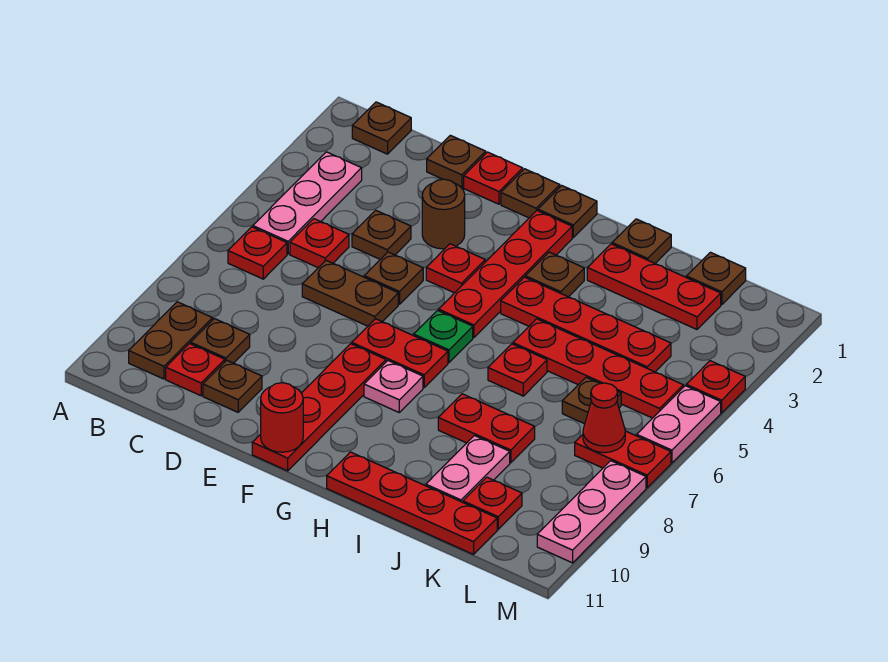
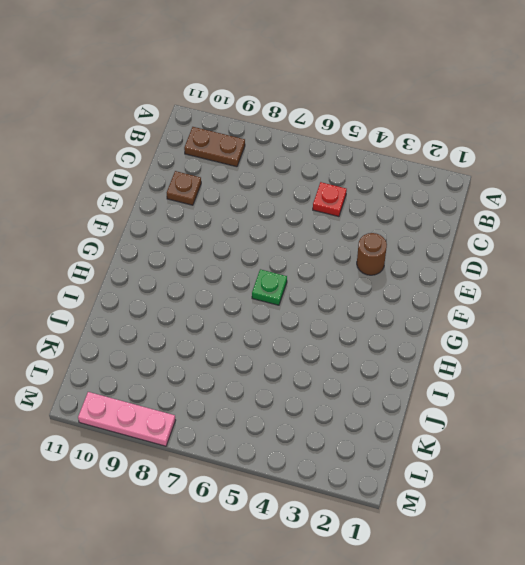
none -> brown 1x1 plate [352,102,411,154]
none -> pink 1x3 plate [253,152,362,254]
none -> red 1x1 plate [228,227,287,279]
none -> brown 1x1 plate [191,319,250,363]

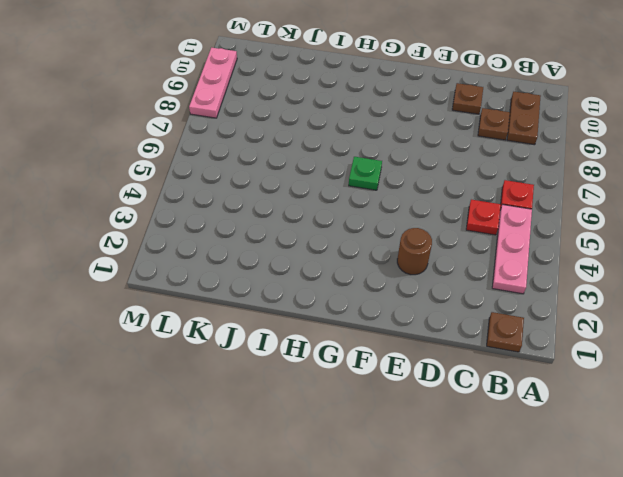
none -> red 1x1 plate [166,344,225,396]
none -> brown 1x1 plate [427,135,486,188]
none -> brown 1x1 plate [352,210,411,259]
none -> brown 1x2 plate [302,260,398,326]

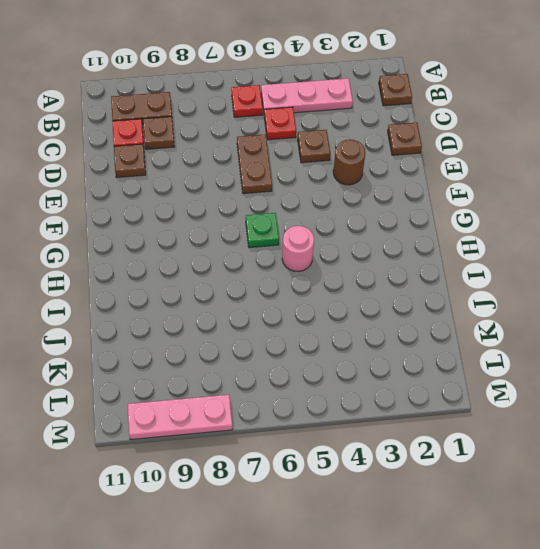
pink 1x1 round brick [282,226,314,272] -> none
none -> red 1x1 plate [464,152,523,204]
none -> brown 1x1 plate [364,252,423,304]
none -> brown 1x1 plate [501,169,560,218]
none -> red 1x1 plate [426,244,485,293]

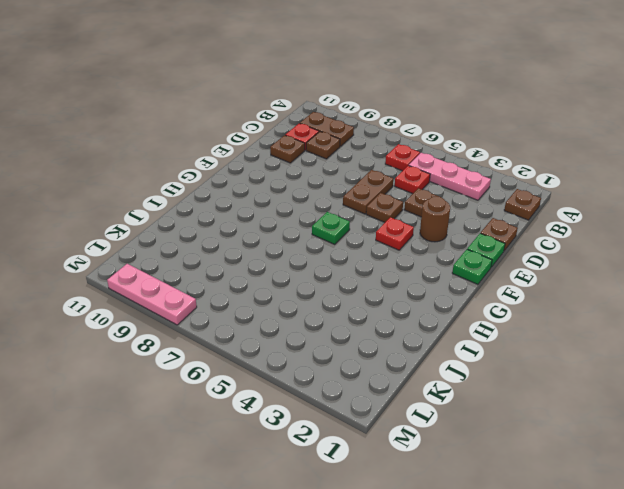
green 1x1 plate [467,233,505,267] -> red 1x1 plate [464,152,523,204]
green 1x1 plate [452,249,492,284] -> brown 1x1 plate [501,169,560,218]
none -> red 1x2 plate [352,319,448,387]
none -> red 1x4 plate [252,344,386,471]
none -> brown 1x1 plate [538,186,597,238]
none -> red 1x4 plate [439,211,572,338]

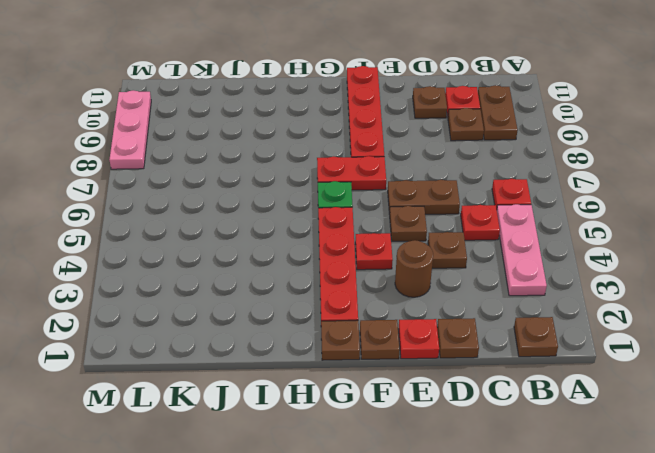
none -> pink 1x1 plate [364,361,423,412]
none -> brown 1x1 plate [525,252,584,297]
none -> red 1x4 plate [501,277,671,372]
none -> red 1x4 plate [327,452,497,554]

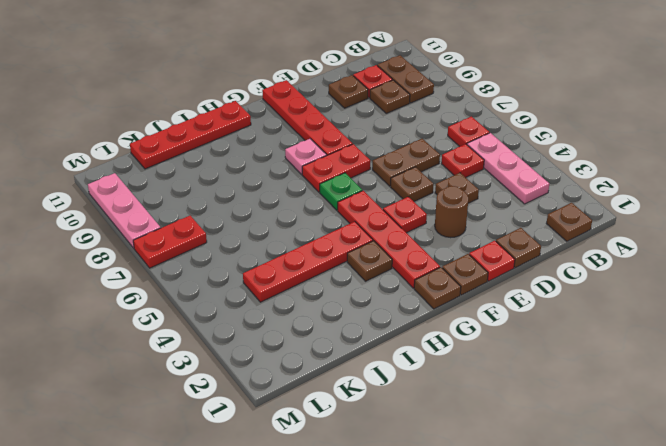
none -> brown 1x1 plate [612,219,671,263]
none -> red 1x3 plate [587,244,721,329]
none -> red 1x4 plate [513,319,683,418]
none -> red 1x1 plate [488,344,547,396]

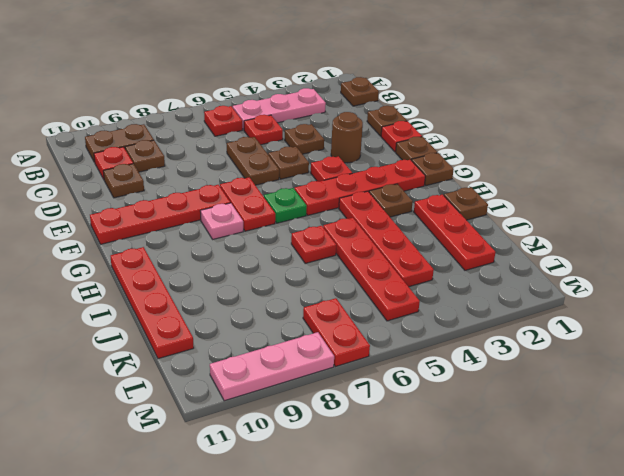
none -> red 1x2 plate [438,394,535,463]
none -> pink 1x2 plate [426,436,510,502]
none -> brown 1x1 plate [687,252,746,305]
none -> brown 1x1 plate [562,377,621,424]

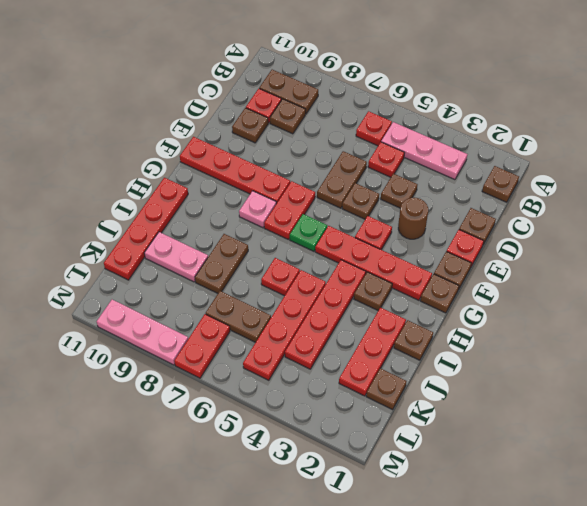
brown 1x2 plate [195,234,248,293] -> red 1x2 plate [438,394,535,463]
brown 1x2 plate [206,291,271,342] -> brown 1x1 plate [562,377,621,424]
none -> red 1x1 plate [463,477,522,529]
none -> red 1x1 plate [686,361,745,413]
none -> pink 1x2 plate [637,386,721,463]
none -> red 1x1 round brick [261,383,303,452]

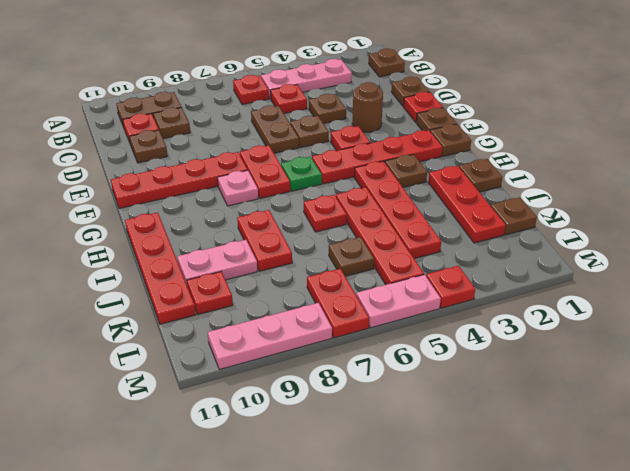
none -> red 1x1 round brick [261,383,303,452]
none -> red 1x1 cone [583,383,625,453]

